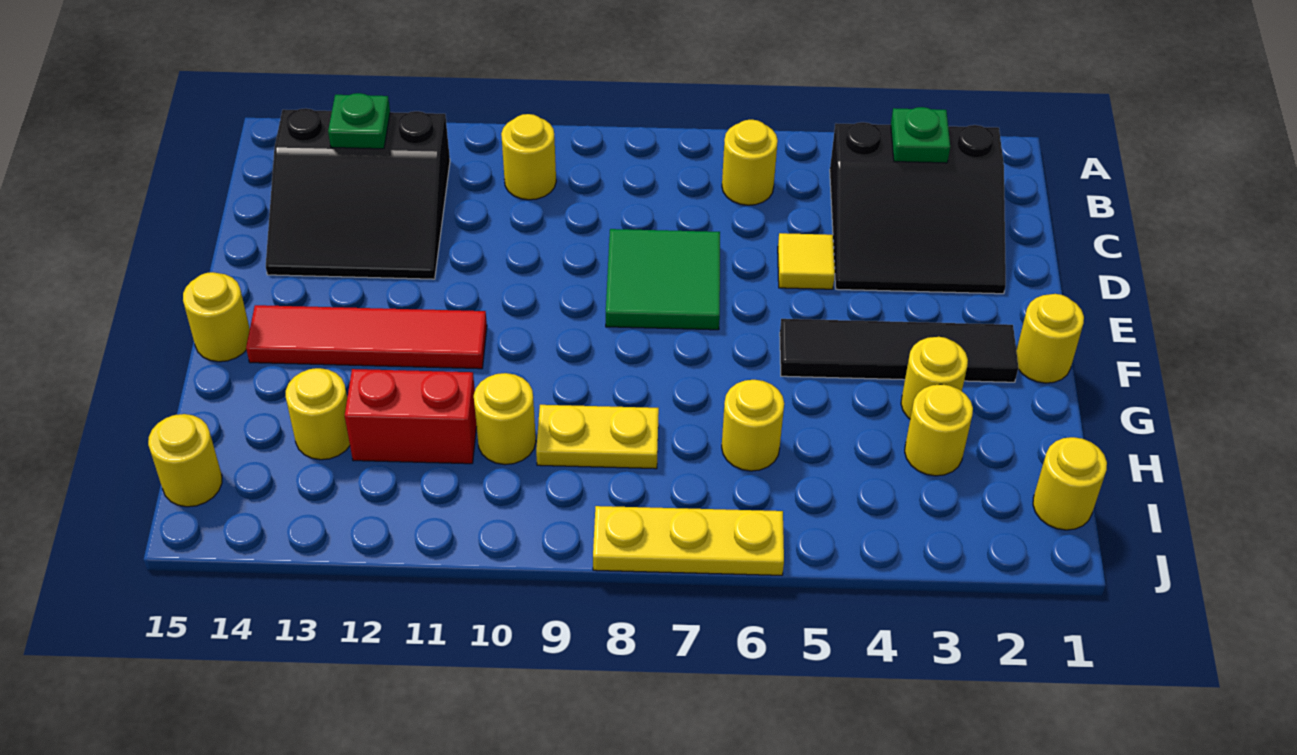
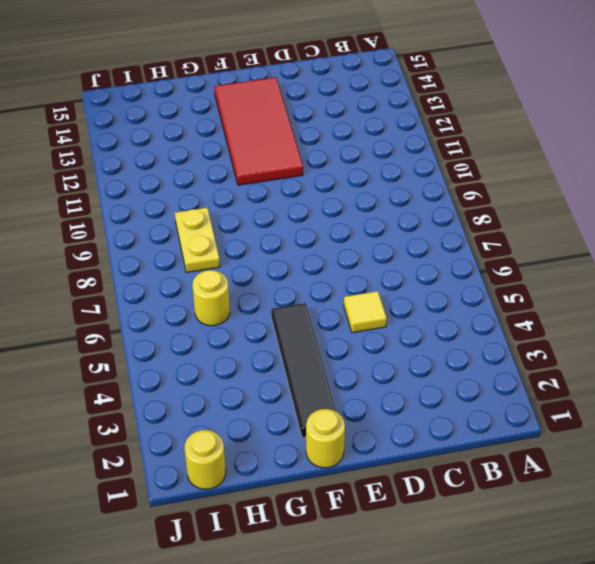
red 2x4 tile [214,77,303,185] -> red 1x4 tile [246,305,487,369]
none -> black 3x3 slope [830,122,1006,294]
none -> yellow 1x1 round brick [722,120,778,205]
none -> yellow 1x1 round brick [501,114,556,200]

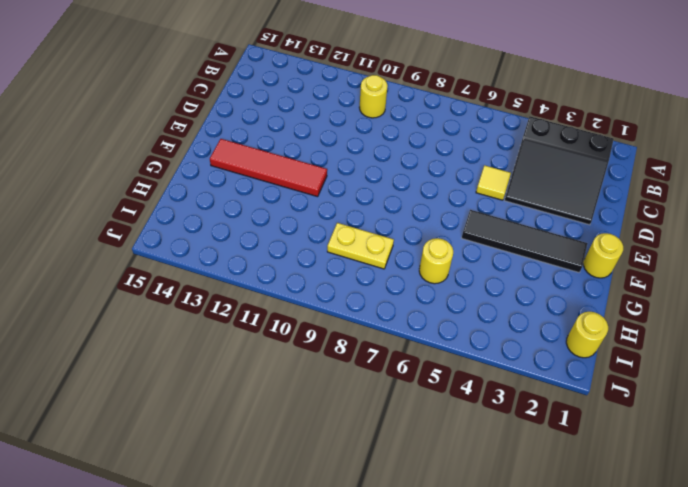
none -> yellow 1x1 round brick [722,120,778,205]
none -> black 3x3 slope [266,108,450,279]
none -> green 2x2 tile [606,229,720,330]

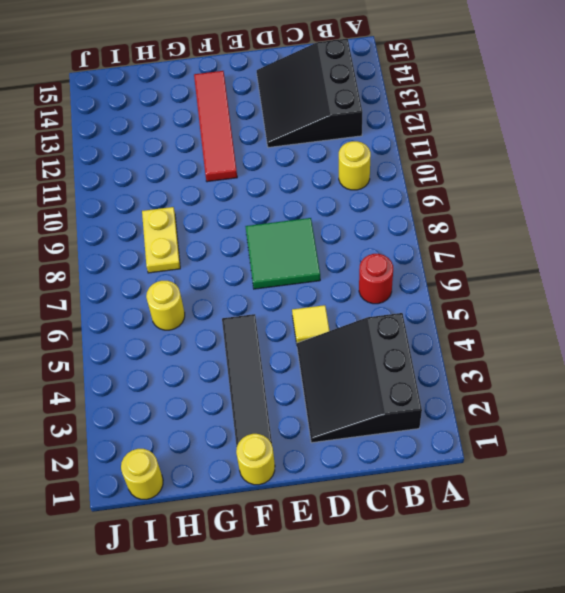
red 1x1 round brick [359,254,393,304] -> yellow 1x1 round brick [722,120,778,205]
none -> yellow 1x1 round brick [183,272,250,362]
none -> yellow 1x1 round brick [901,337,968,419]
none -> yellow 1x1 round brick [905,384,973,476]

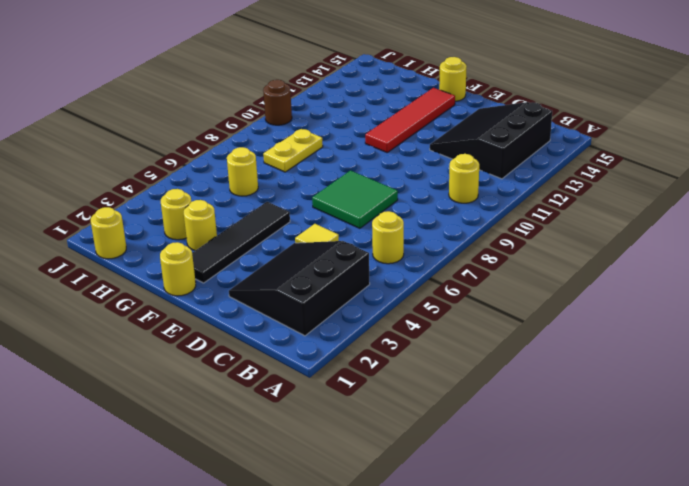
brown 1x1 round brick [263,80,292,125] -> none
none -> yellow 1x1 round brick [474,373,536,465]
none -> red 1x2 brick [345,369,477,464]
none -> yellow 1x1 round brick [286,368,350,460]

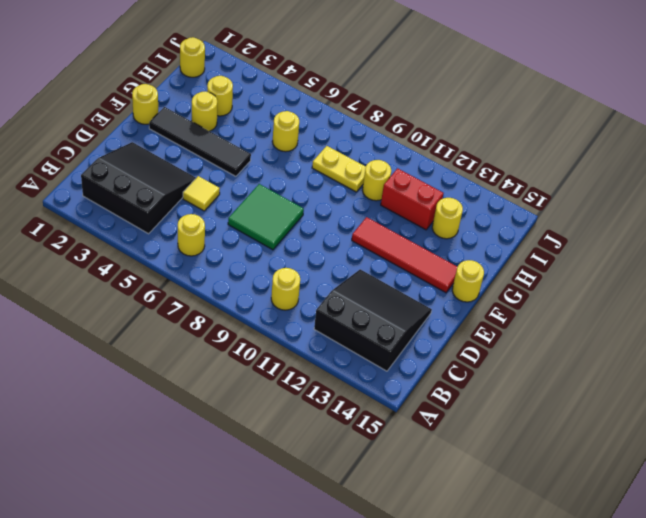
none -> yellow 1x1 round brick [148,414,222,507]
none -> yellow 1x3 plate [593,506,784,575]
none -> green 1x1 plate [891,107,950,163]

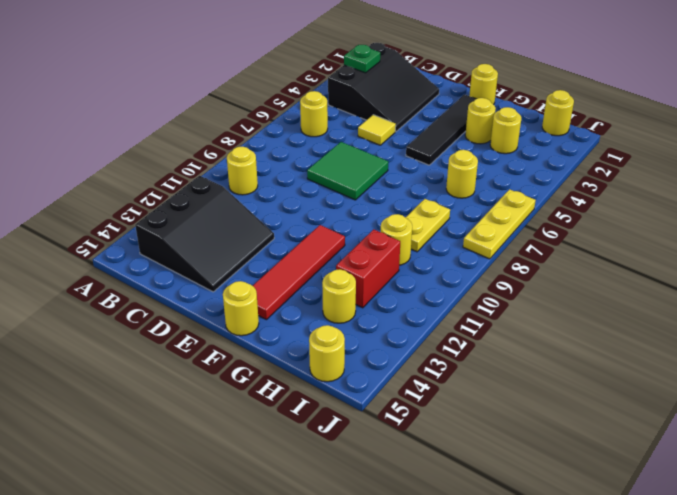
none -> green 1x1 plate [328,93,390,149]

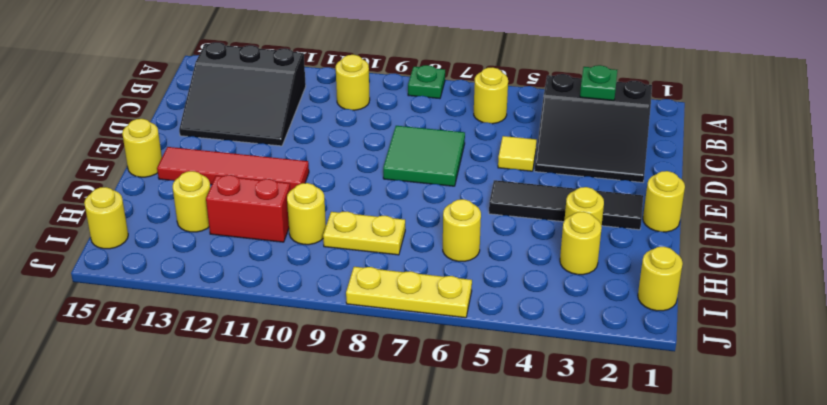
green 1x1 plate [408,65,445,99] -> green 1x1 plate moved to [328,93,390,149]

